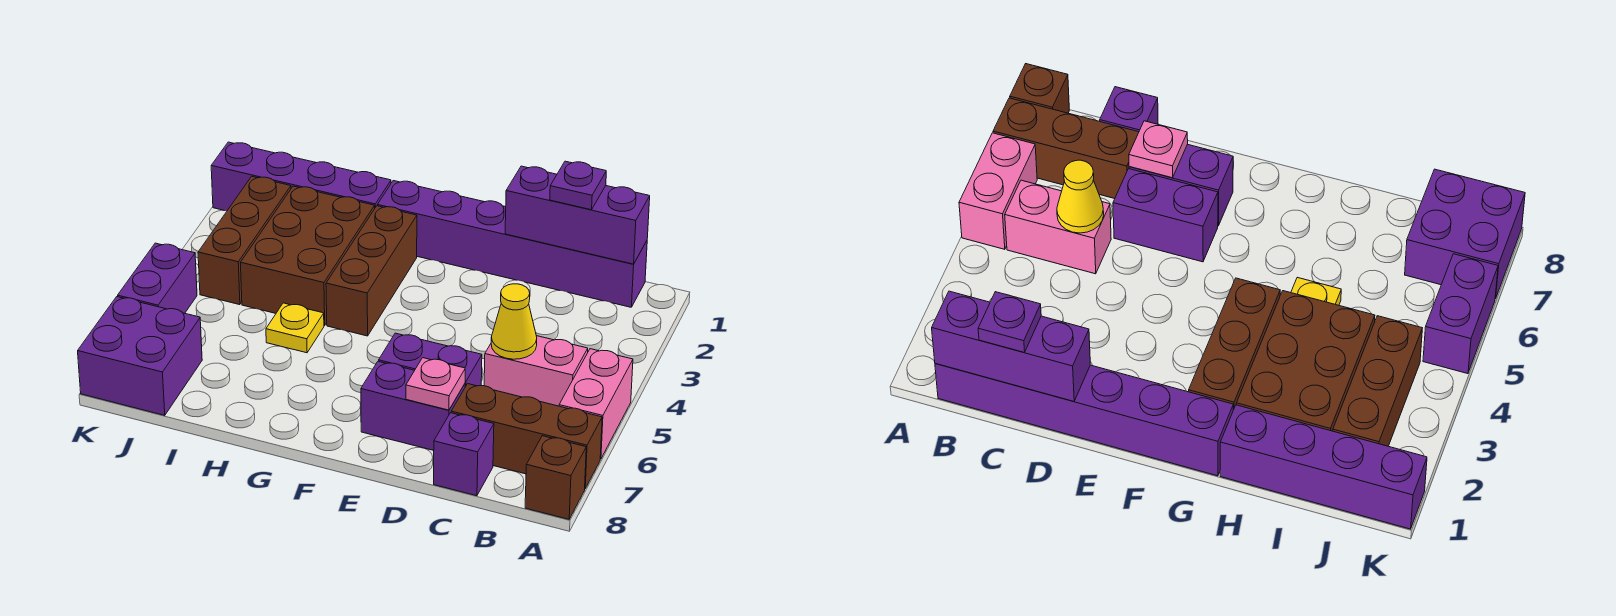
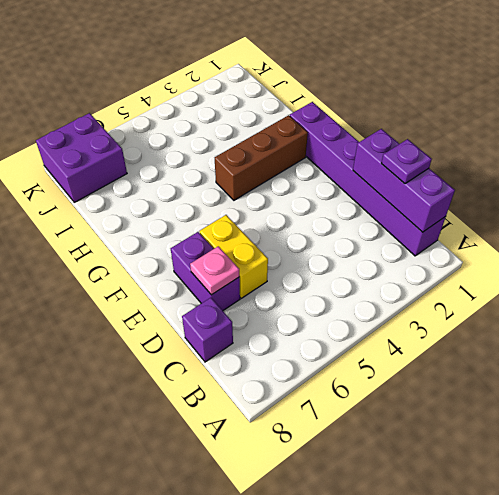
yellow 1x2 brick [199,215,268,298] -> purple 1x2 brick [379,333,482,387]
none -> pink 1x2 brick [559,349,633,459]
none -> brown 1x3 brick [451,384,602,488]
none -> brown 1x1 brick [525,436,586,519]

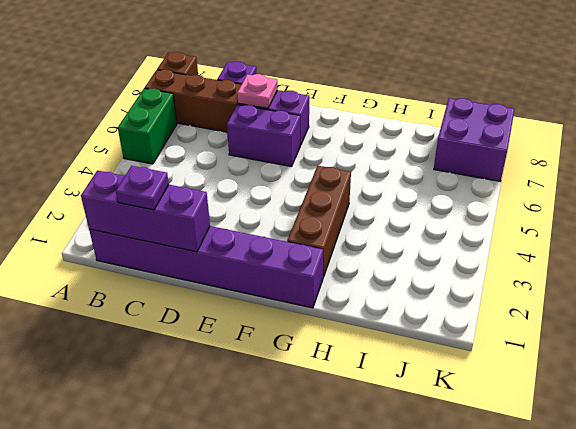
green 1x2 brick [118,88,177,164] -> pink 1x2 brick [559,349,633,459]
none -> pink 1x2 brick [484,336,588,406]
none -> purple 1x4 brick [211,142,391,211]
none -> brown 2x3 brick [240,186,375,325]

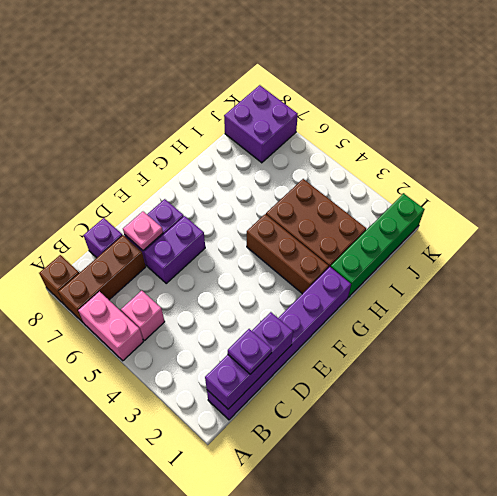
pink 1x1 brick [121,291,165,341] -> pink 1x2 brick [484,336,588,406]
green 1x4 brick [331,193,425,297] -> purple 1x4 brick [211,142,391,211]
none -> yellow 1x1 plate [266,303,324,353]
none -> brown 1x3 brick [198,176,291,305]
none -> purple 1x2 brick [118,243,197,313]

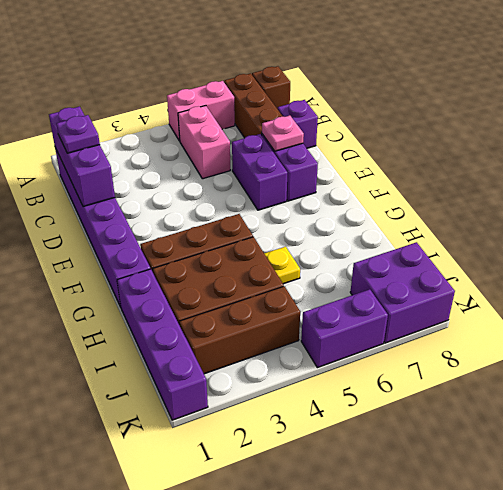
none -> yellow 1x1 cone [491,284,537,359]

